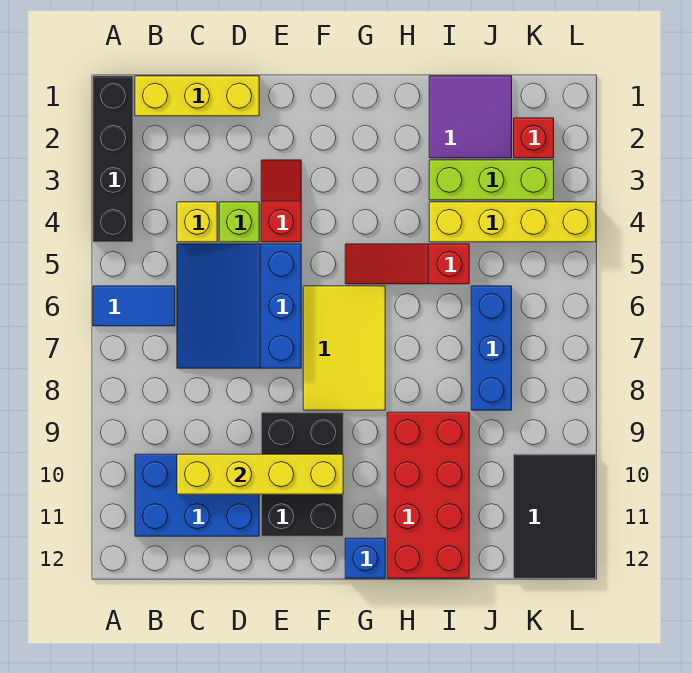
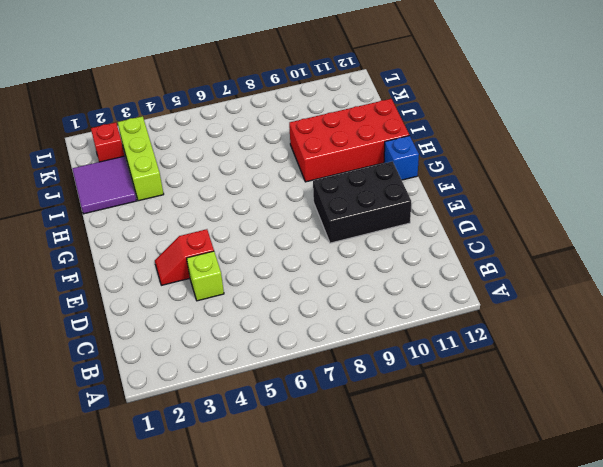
none -> black 1x4 brick [93,76,133,242]
none -> blue 1x2 tile [93,286,175,326]
none -> yellow 1x3 brick [135,76,259,116]

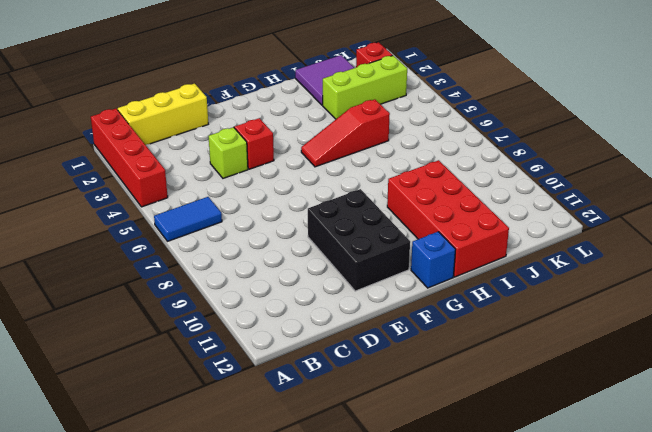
red 1x4 brick [91,109,168,207] -> black 1x4 brick [93,76,133,242]
none -> blue 2x3 brick [135,454,259,536]
none -> yellow 1x1 brick [177,202,217,242]
none -> blue 3x3 slope [177,244,301,368]

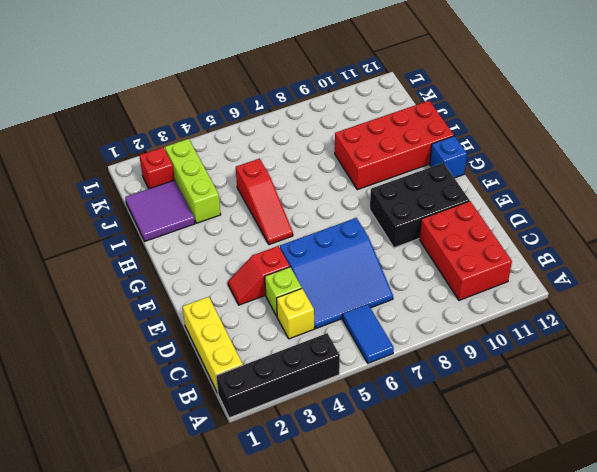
red 2x3 brick [419,201,512,300] -> blue 2x3 brick [135,454,259,536]
none -> yellow 2x3 tile [303,286,385,410]
none -> yellow 1x4 brick [429,202,596,242]
none -> blue 1x3 brick [471,286,512,410]

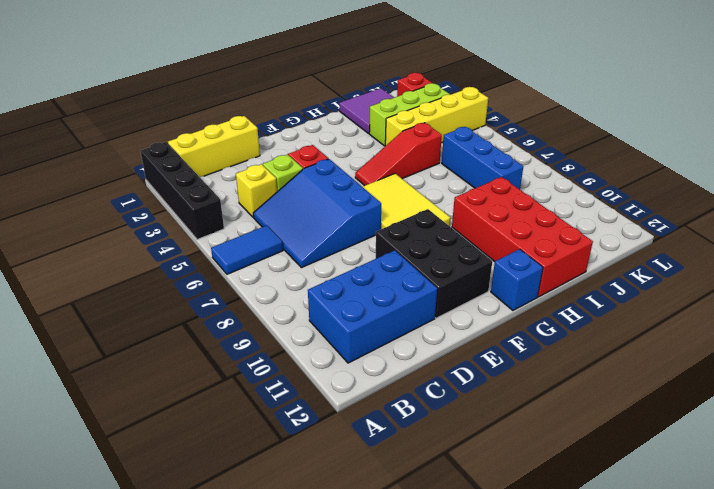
none -> black 2x3 tile [514,454,596,578]
none -> yellow 1x4 brick [177,454,343,494]

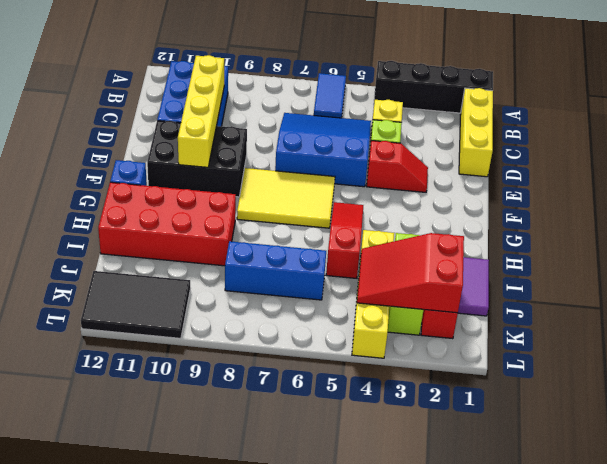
red 2x3 slope [357,233,464,313] -> none

